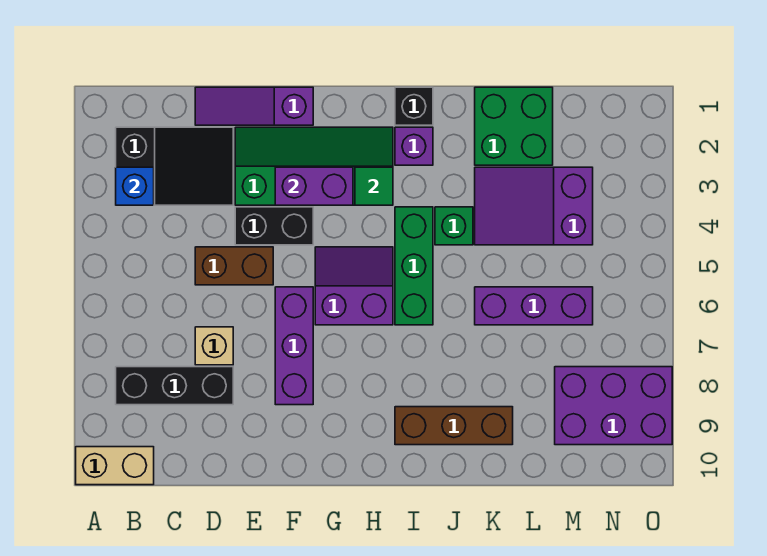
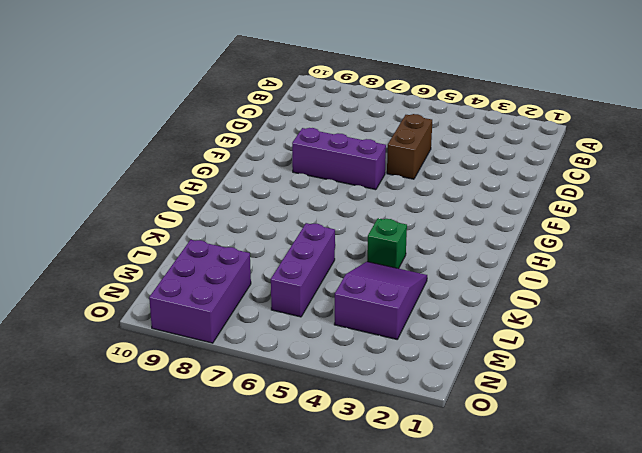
none -> tan 1x2 brick [76,447,154,485]
none -> black 2x3 slope [116,127,233,205]
none -> black 1x3 brick [116,367,233,405]

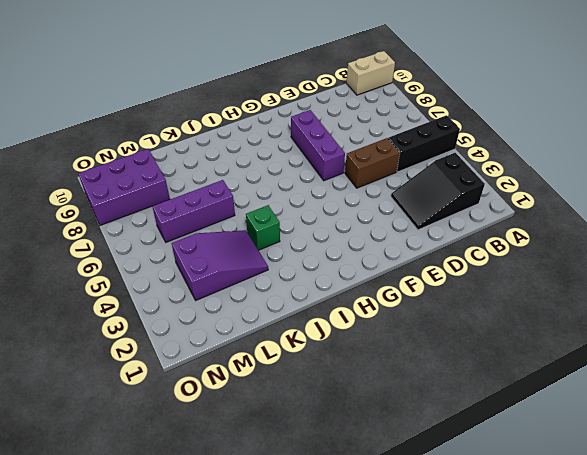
black 1x3 brick [388,115,460,172] -> black 1x3 brick moved to [116,367,233,405]
none -> purple 1x3 slope [195,87,313,125]
none -> tan 1x1 brick [195,327,233,365]
none -> green 2x4 slope [235,127,393,205]

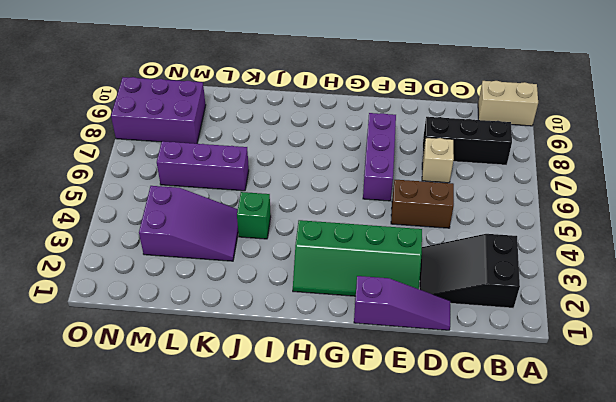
none -> black 1x2 brick [235,207,313,245]
none -> purple 2x2 slope [315,247,393,325]
none -> black 1x1 brick [395,87,433,125]

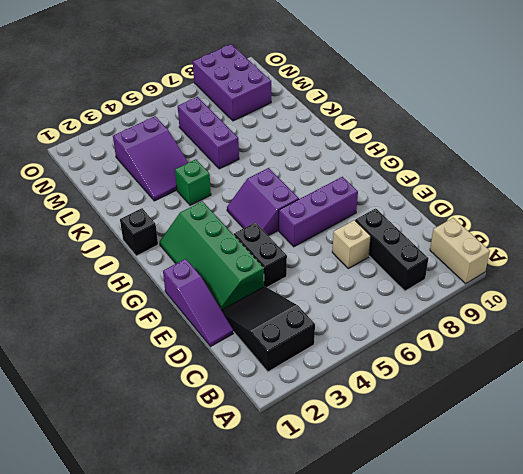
none -> brown 1x2 brick [195,247,273,285]
none -> purple 1x1 brick [395,127,433,165]
none -> green 1x3 brick [395,207,433,325]

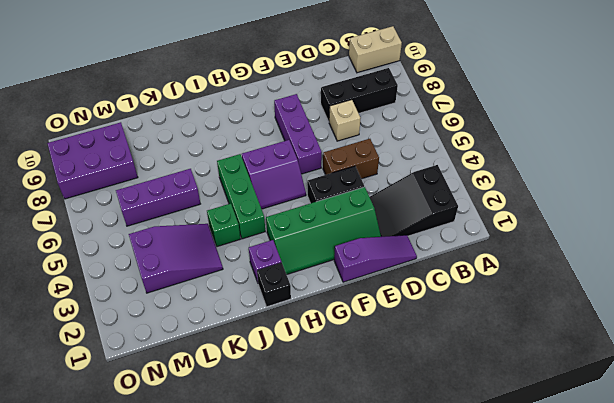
none -> brown 1x3 brick [395,407,513,445]
none -> green 2x2 brick [475,87,553,165]
none -> blue 1x1 brick [116,167,154,205]

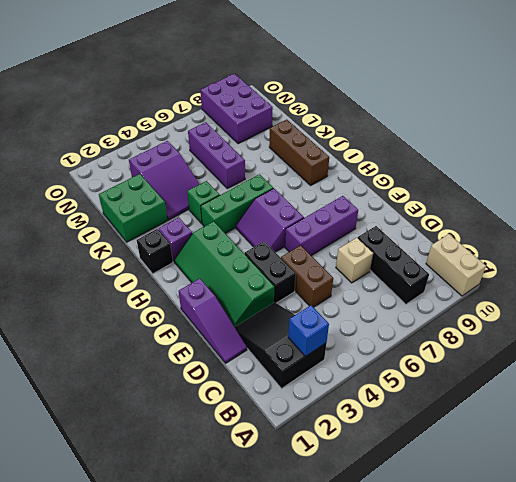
none -> purple 1x2 brick [275,167,353,205]
none -> green 1x1 tile [355,167,393,205]

